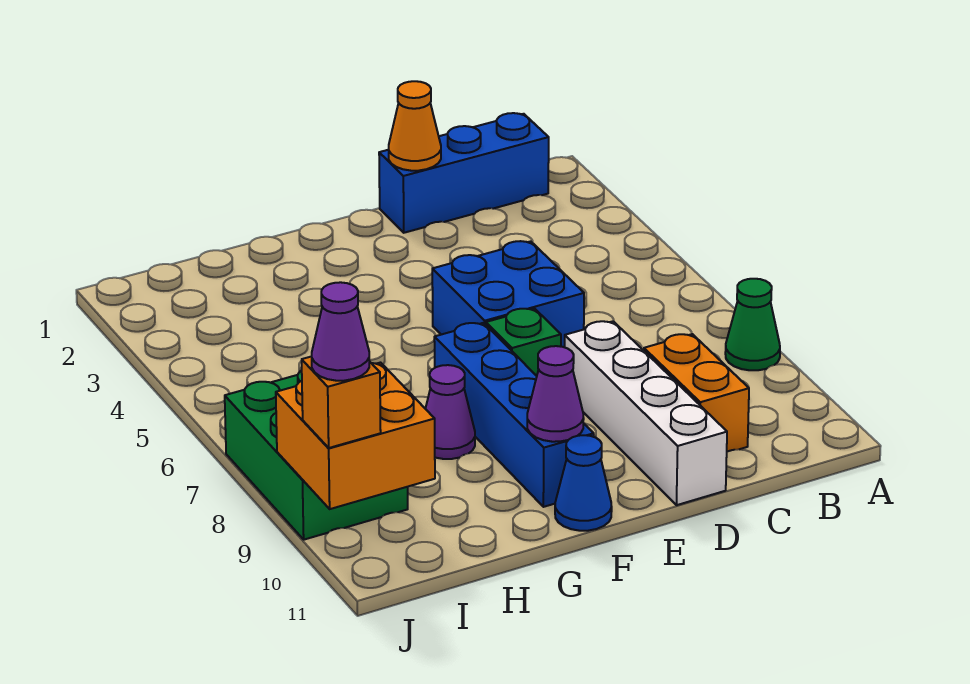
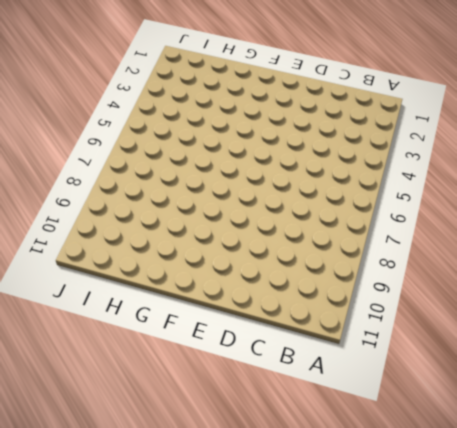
none -> green 1x1 cone [725,279,780,370]
none -> blue 1x3 brick [379,113,549,233]
none -> orange 1x2 brick [644,334,749,452]

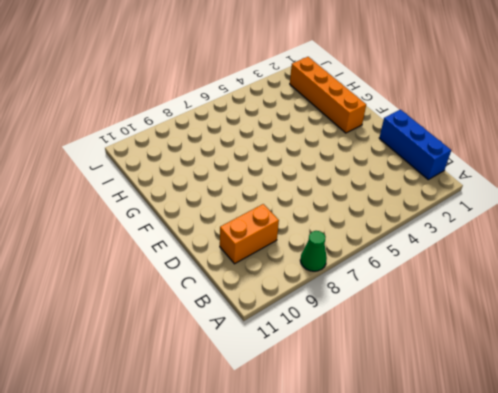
orange 1x4 brick [290,57,366,133] -> none
none -> blue 2x2 brick [432,241,584,347]
none -> white 1x4 brick [565,321,727,505]
none -> green 1x1 brick [486,309,561,376]

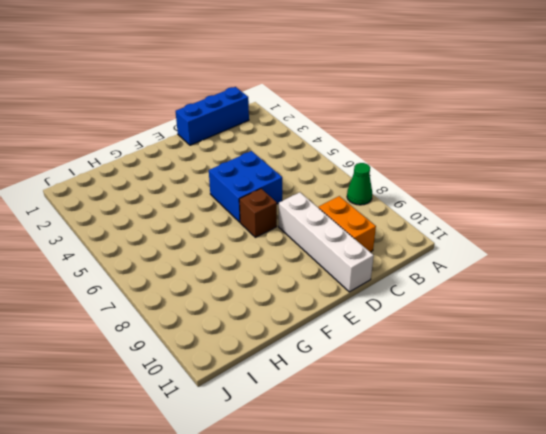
brown 1x1 brick [239,189,277,237] -> green 1x1 brick [486,309,561,376]
none -> blue 1x4 brick [434,323,594,507]
none -> blue 1x1 cone [555,435,612,531]
none -> purple 1x1 cone [425,365,475,459]

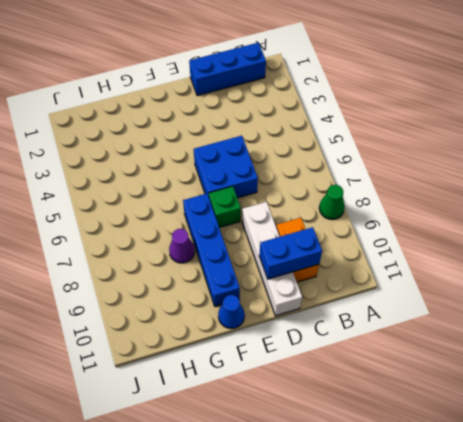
blue 1x2 brick [259,227,322,279] -> none
none -> green 2x3 brick [225,370,408,540]
none -> orange 1x1 cone [389,81,441,171]
none -> purple 1x1 cone [527,346,584,442]

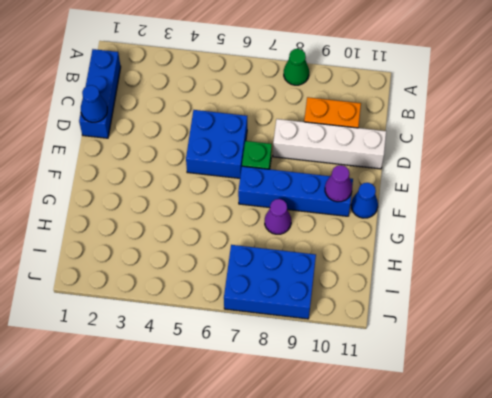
blue 1x1 cone [81,85,107,122] -> orange 1x1 cone [389,81,441,171]
blue 2x3 brick [224,245,316,319] -> green 2x3 brick [225,370,408,540]
none -> orange 2x2 brick [276,363,435,509]
none -> orange 1x1 brick [302,356,381,448]
none -> purple 1x1 cone [312,282,369,381]

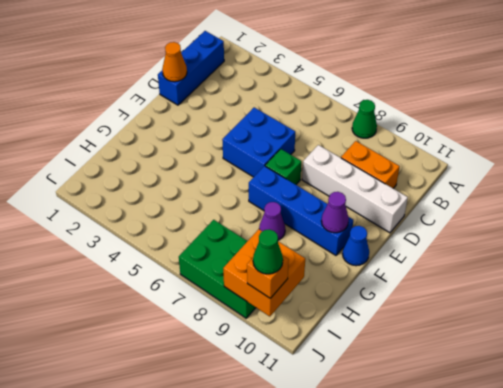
green 1x1 cone [253,229,283,274] -> purple 1x1 cone [312,282,369,381]

